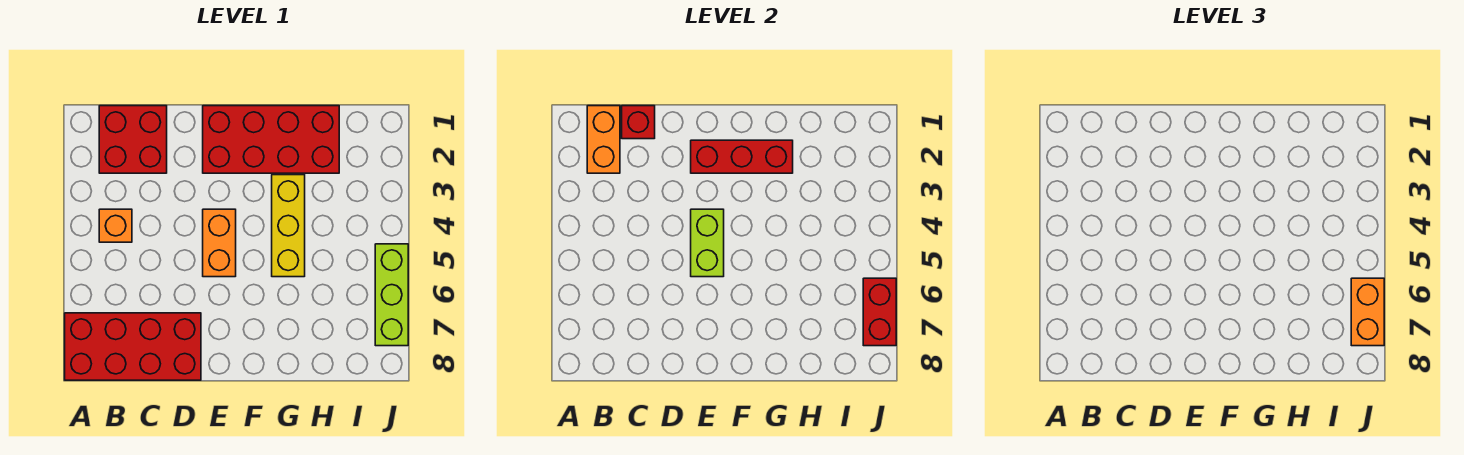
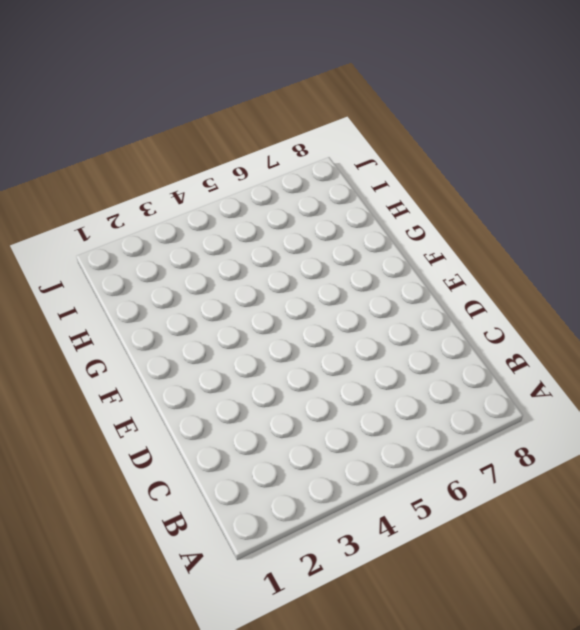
none -> red 2x4 brick [65,313,201,380]
none -> red 2x2 brick [99,106,167,173]
none -> orange 1x1 brick [99,209,132,242]

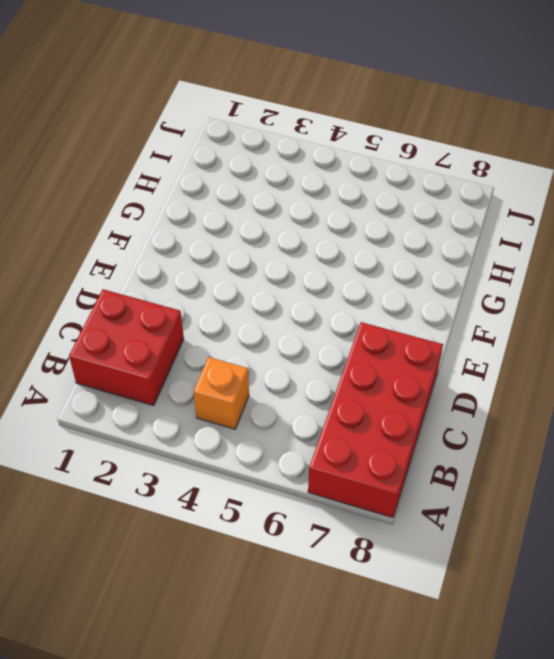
none -> red 2x4 brick [203,106,339,173]
none -> orange 1x2 brick [203,209,236,277]
none -> yellow 1x3 brick [272,175,305,277]

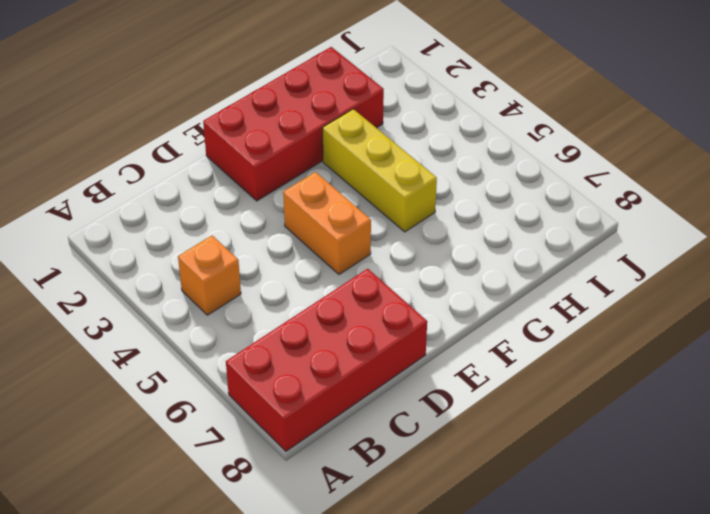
none -> red 2x2 brick [99,106,167,173]
none -> lime 1x3 brick [375,244,408,346]
none -> orange 1x2 brick [587,106,620,173]

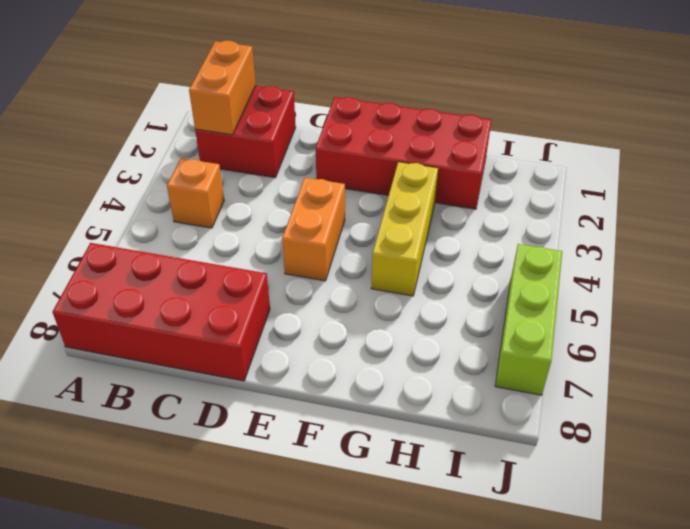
none -> red 1x1 brick [622,106,655,139]
none -> red 1x3 brick [691,140,793,173]
none -> lime 1x2 brick [691,209,724,277]

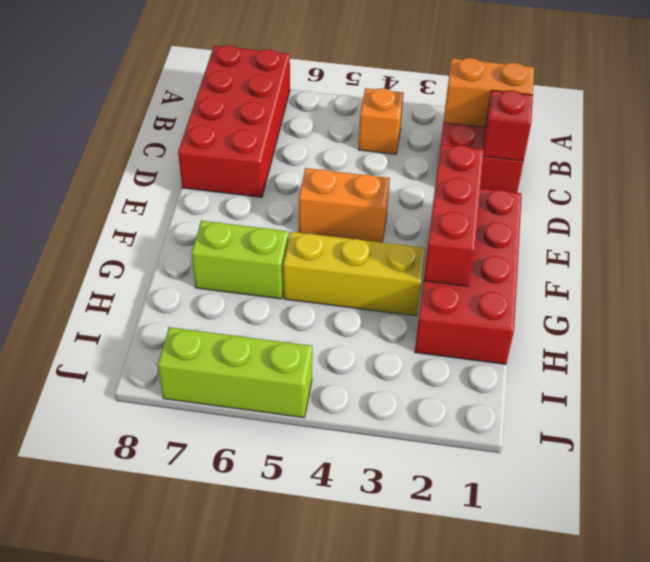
lime 1x2 brick [191,221,289,299] -> lime 1x2 brick moved to [691,209,724,277]
none -> red 1x2 brick [863,278,896,346]
none -> orange 1x2 brick [1351,278,1384,346]

